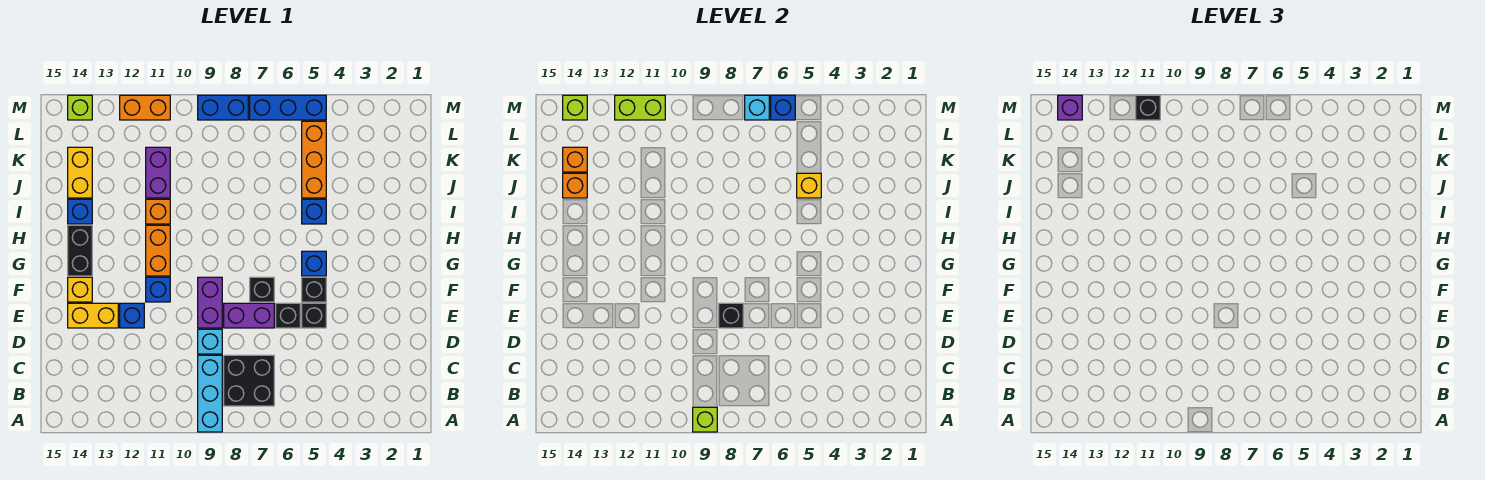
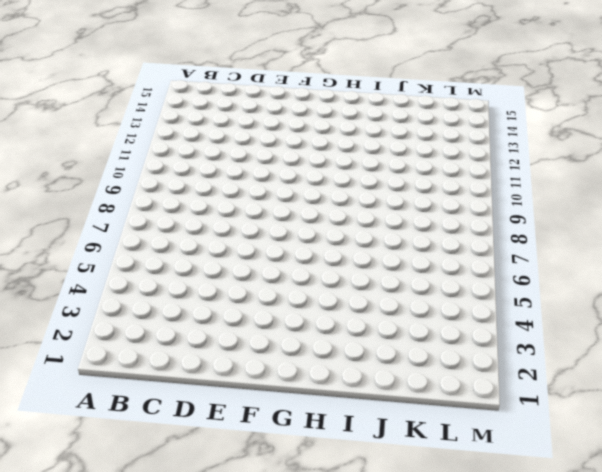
none -> cyan 1x3 brick [198,355,222,432]
none -> black 2x2 brick [224,355,274,406]
none -> cyan 1x1 brick [198,329,222,354]
none -> black 1x1 brick [302,303,326,328]

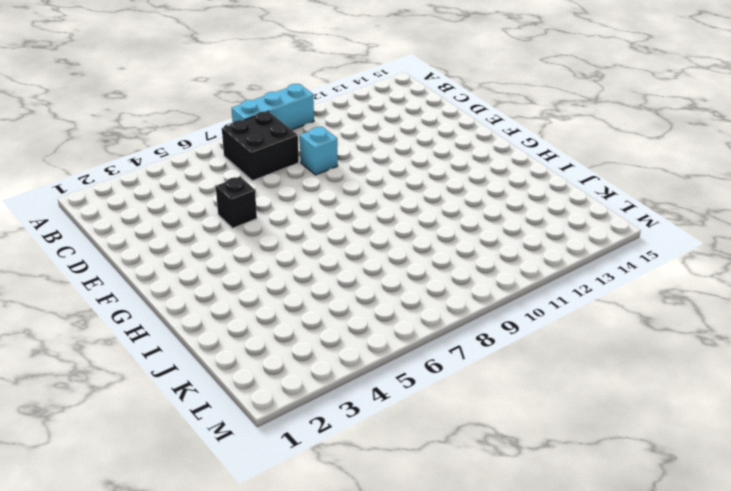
cyan 1x3 brick [232,84,314,130] -> cyan 1x3 brick turned to [198,355,222,432]
none -> black 1x1 brick [276,303,300,328]
none -> purple 1x2 brick [224,303,274,328]
none -> purple 1x2 brick [198,277,222,328]
none -> blue 1x1 brick [120,303,144,328]

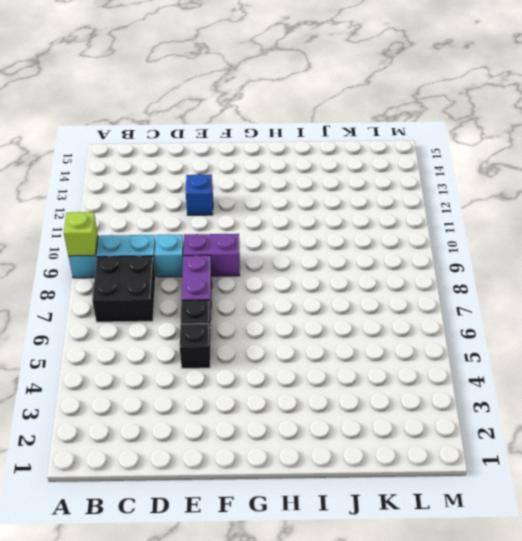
none -> yellow 1x2 brick [68,303,118,328]
none -> black 1x1 brick [302,277,326,302]
none -> black 1x1 brick [250,277,274,302]
none -> blue 1x1 brick [146,277,170,302]

